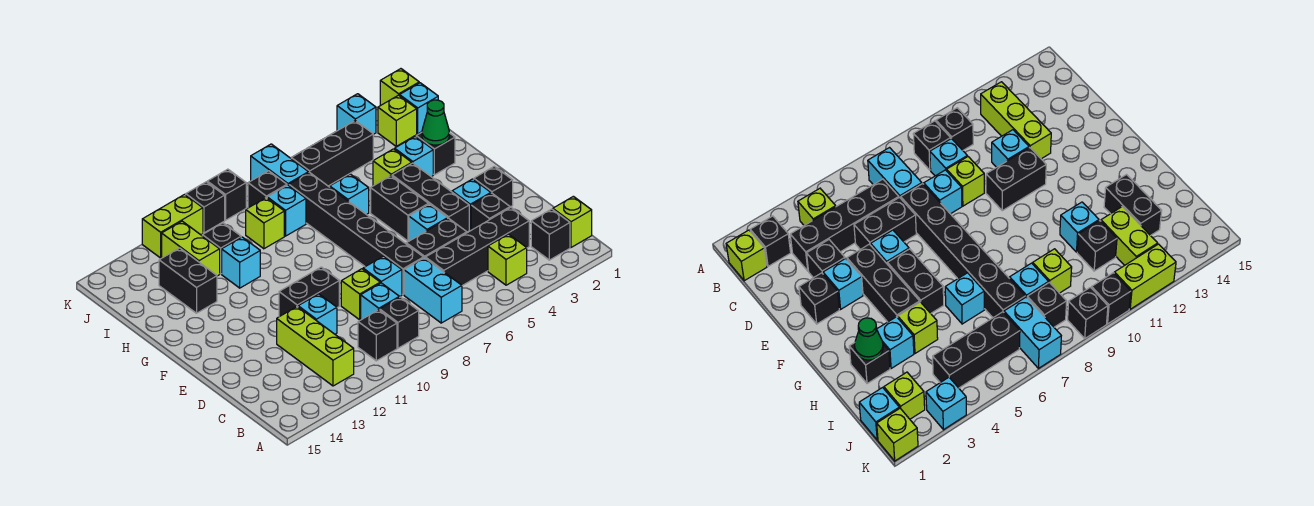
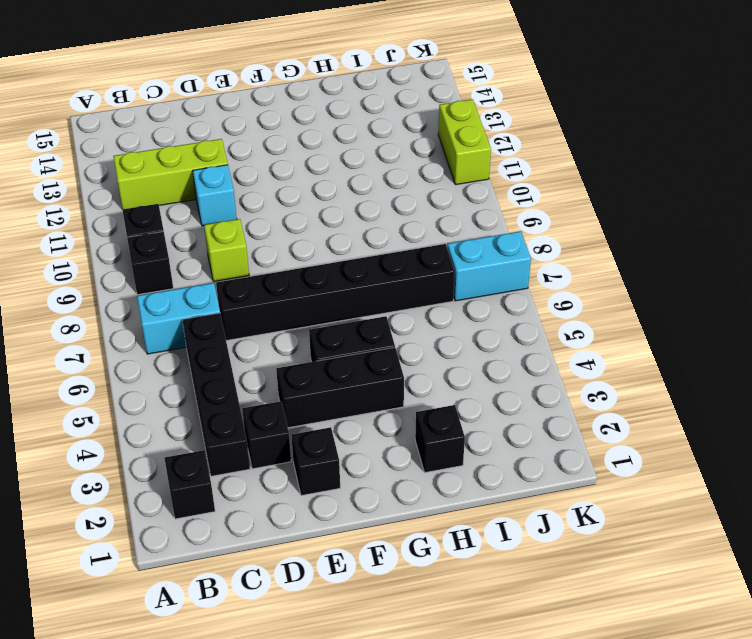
none -> lime 1x1 brick [553,196,592,247]
none -> lime 1x1 brick [488,234,527,285]
none -> cyan 1x1 brick [361,283,399,320]
none -> black 1x2 brick [406,218,467,258]

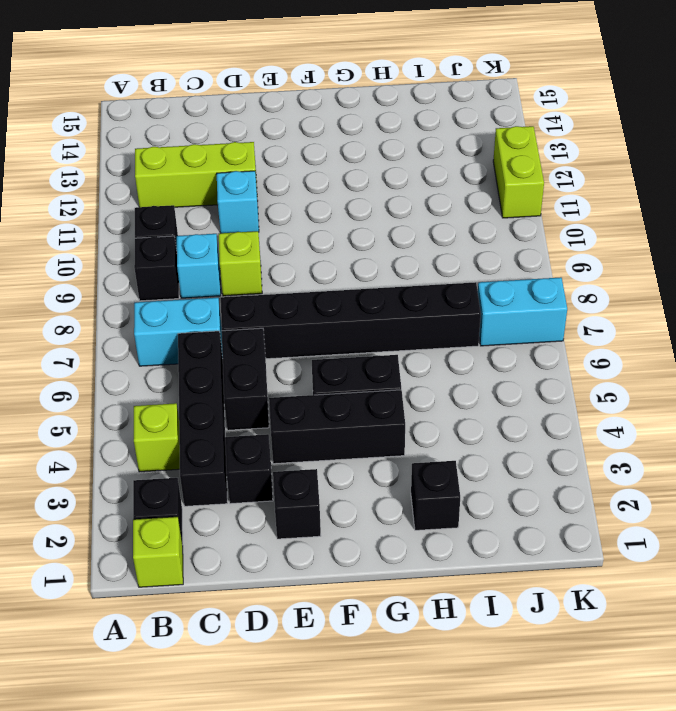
none -> cyan 1x1 brick [363,256,402,297]
none -> cyan 1x1 brick [452,179,491,230]
none -> cyan 1x1 brick [409,204,448,241]
none -> black 1x2 brick [279,267,339,317]

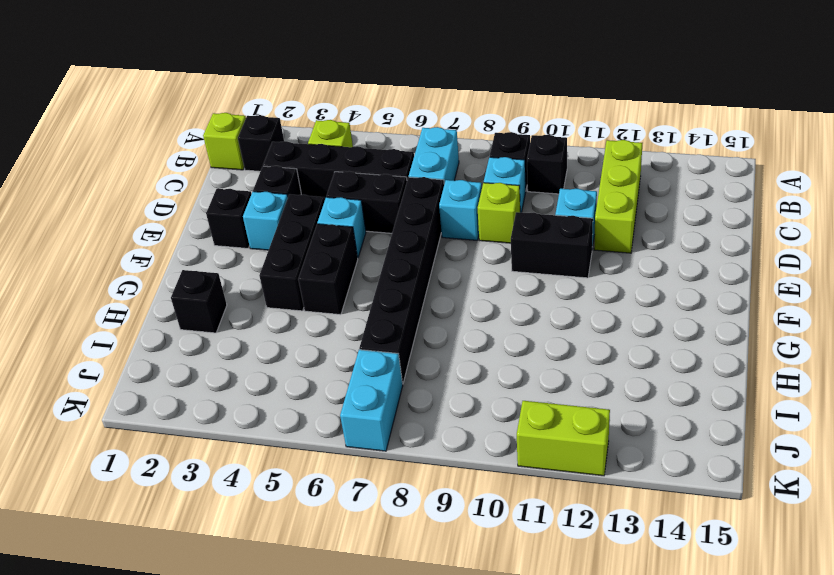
none -> cyan 1x1 brick [395,136,433,177]
none -> lime 1x1 brick [373,149,412,186]
none -> cyan 1x1 brick [330,174,369,215]
none -> cyan 1x1 brick [222,237,260,288]

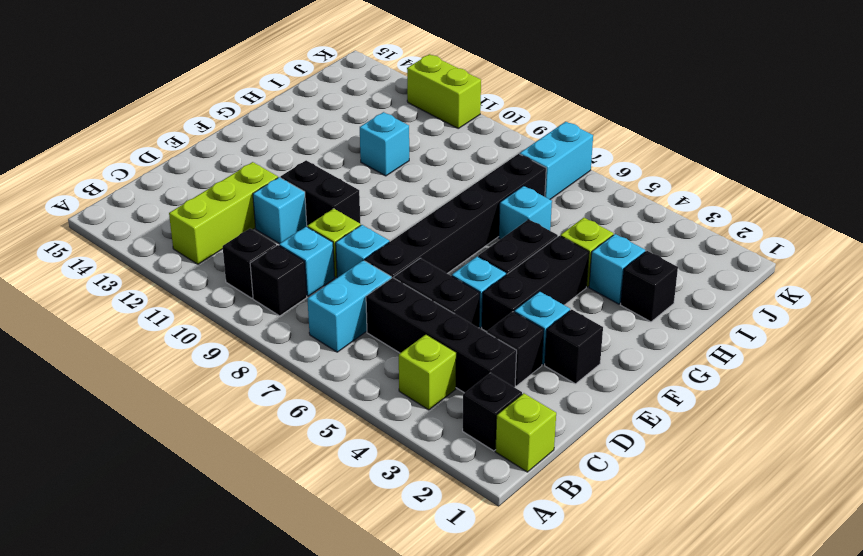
none -> black 1x2 brick [159,248,217,313]
none -> cyan 1x1 brick [267,185,306,236]
none -> lime 1x1 brick [246,198,284,249]
none -> black 1x1 brick [202,223,241,274]

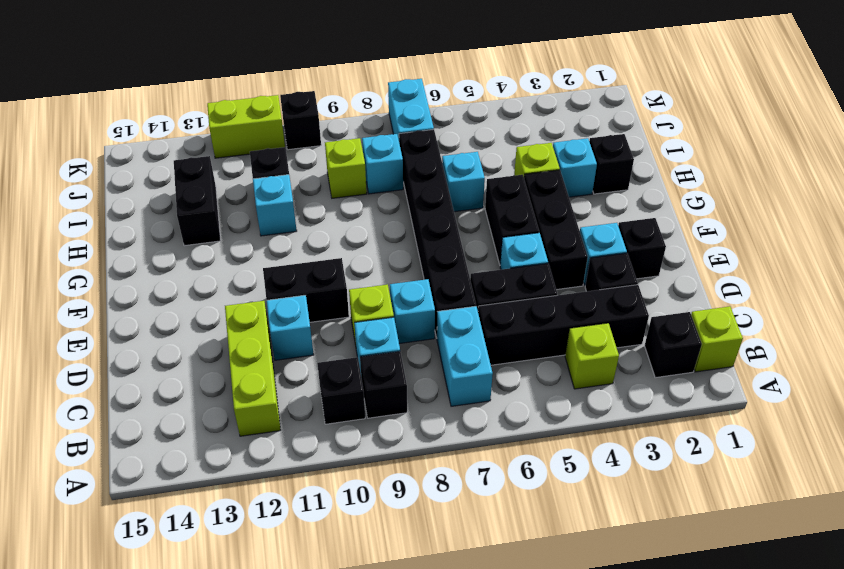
none -> lime 1x2 brick [162,221,220,276]
none -> cyan 1x1 brick [400,83,438,134]
none -> lime 1x1 brick [378,95,417,146]
none -> black 1x3 brick [291,121,373,186]

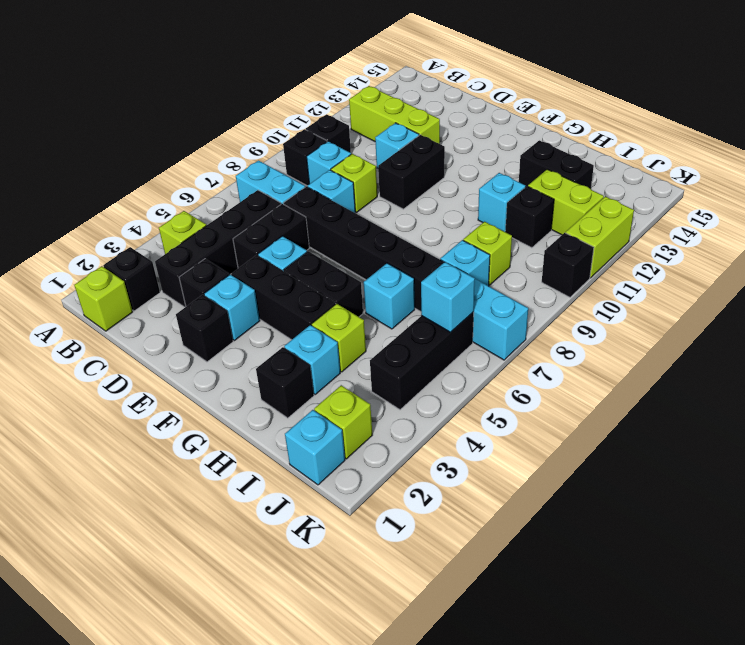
cyan 1x1 brick [421,262,475,332] -> cyan 1x1 brick moved to [337,94,376,134]
none -> black 1x1 brick [248,171,287,208]
none -> lime 1x1 brick [380,69,419,106]
none -> black 1x1 brick [207,169,246,220]
none -> green 1x1 cone [422,100,449,145]

